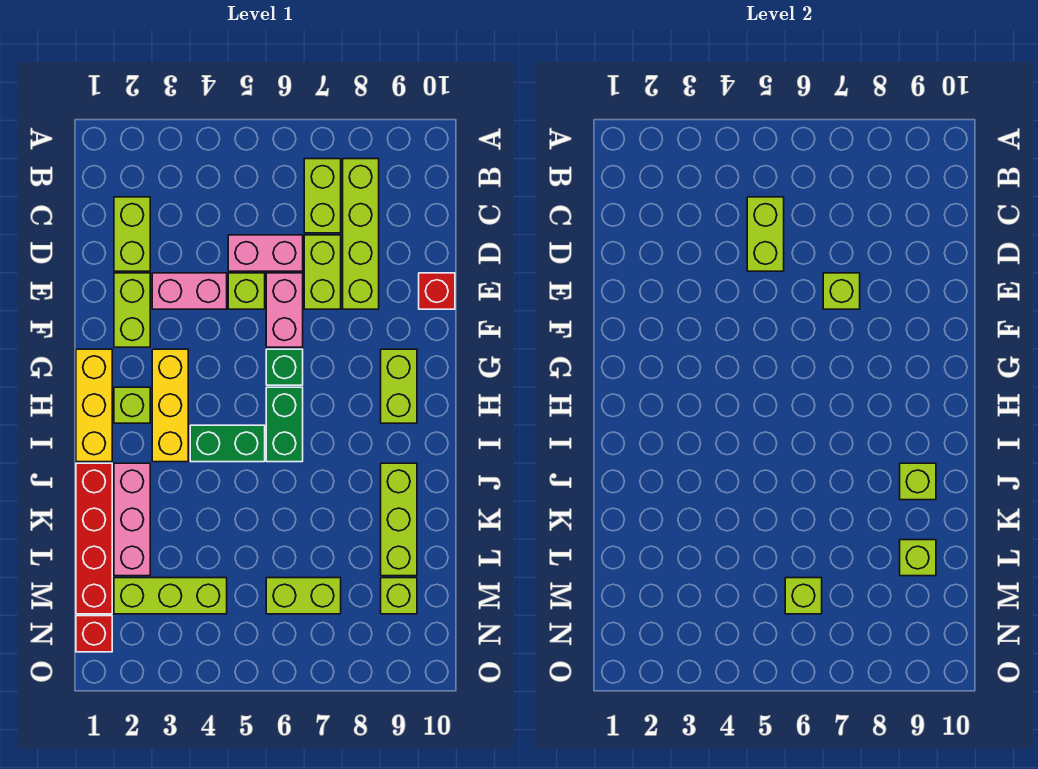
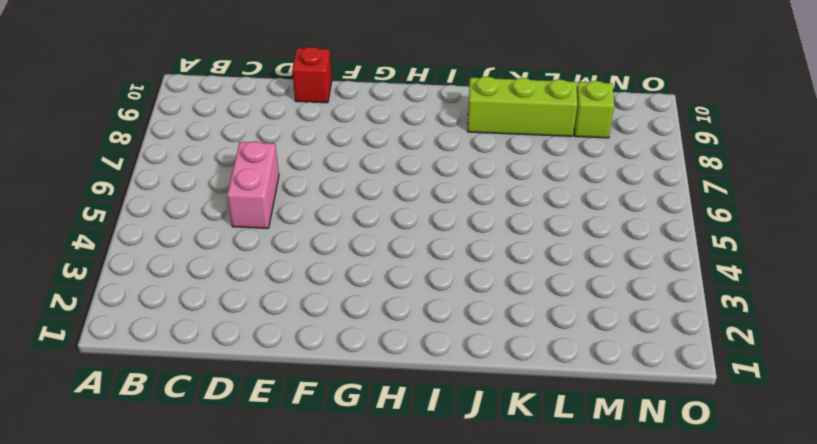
none -> lime 1x2 brick [304,159,341,233]
none -> lime 1x4 brick [343,159,379,309]
none -> lime 1x2 brick [114,197,150,271]

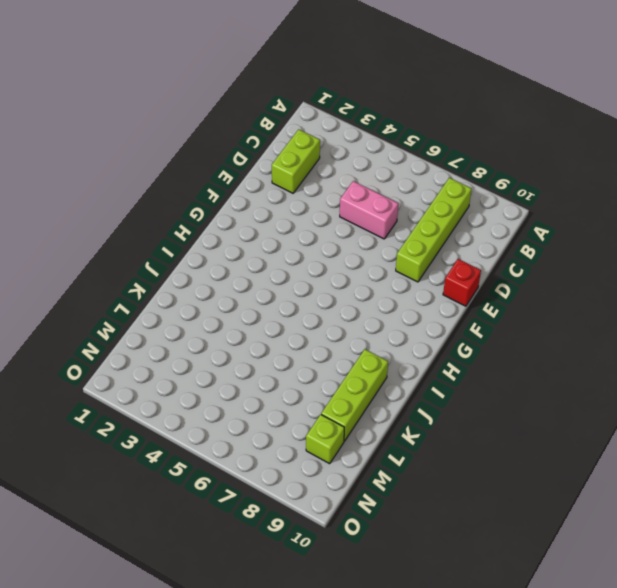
none -> lime 1x2 brick [304,159,341,233]
none -> lime 1x2 brick [304,235,341,309]
none -> lime 1x2 brick [114,273,150,347]

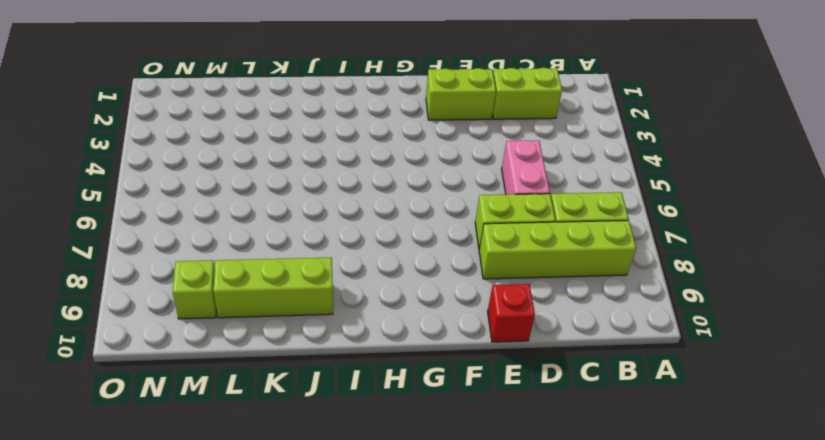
none -> pink 1x2 brick [152,273,227,309]
none -> lime 1x1 brick [228,273,265,309]
none -> pink 1x2 brick [266,273,303,347]

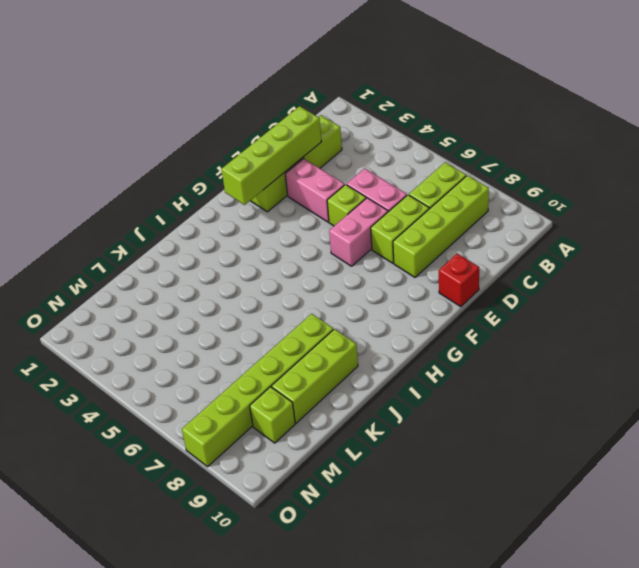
lime 1x4 brick [221,106,322,205] -> none
lime 1x6 brick [182,314,333,467] -> none
none -> yellow 1x3 brick [76,349,112,462]
none -> yellow 1x3 brick [152,349,188,462]
none -> green 1x1 brick [266,349,303,385]

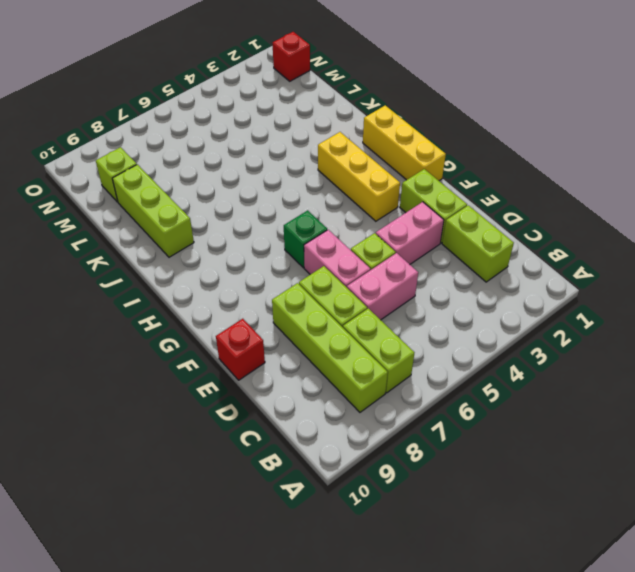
none -> lime 1x2 brick [381,349,417,423]
none -> lime 1x1 brick [114,387,150,423]
none -> green 1x2 brick [266,387,303,462]

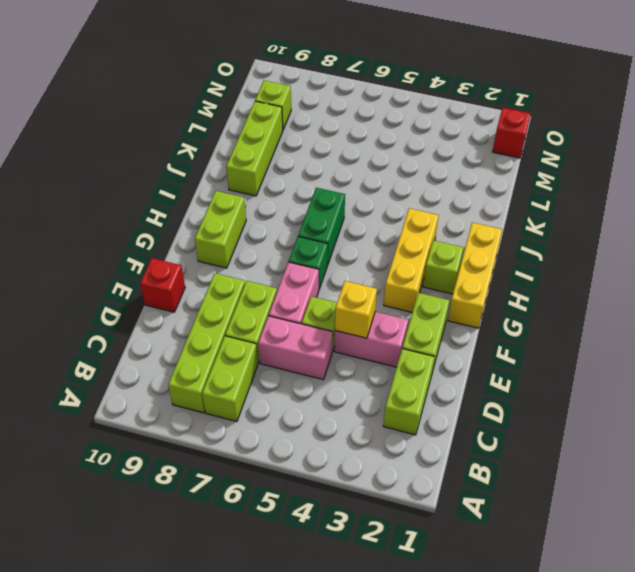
yellow 1x1 brick [335,281,377,338] -> none
none -> green 1x2 brick [190,425,265,462]
none -> red 1x4 brick [76,463,112,614]
none -> pink 1x3 brick [114,463,150,576]

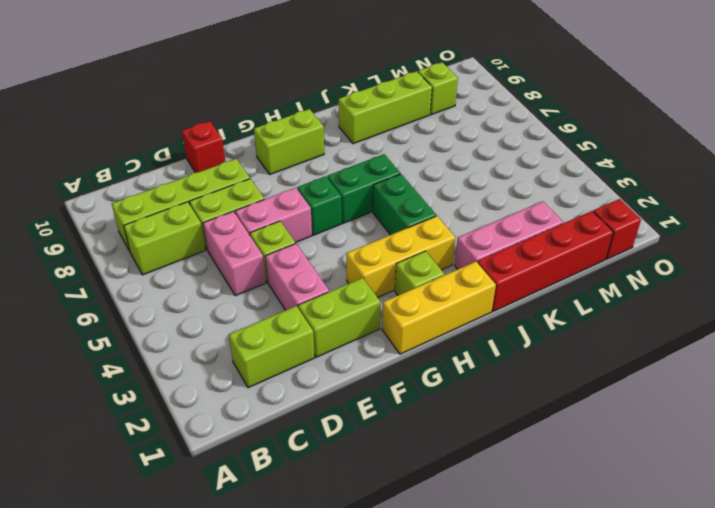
none -> lime 1x3 brick [114,578,227,614]
none -> lime 1x2 brick [266,578,341,614]
none -> lime 1x2 brick [747,197,784,271]

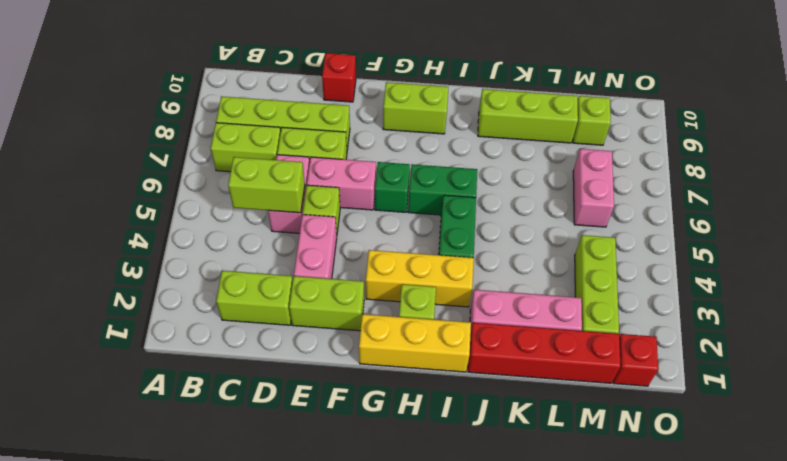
pink 1x2 brick [573,149,614,227] -> lime 1x2 brick [266,578,341,614]
none -> lime 1x1 brick [823,273,860,309]
none -> lime 1x1 brick [900,463,936,500]
none -> lime 1x1 brick [900,540,936,576]

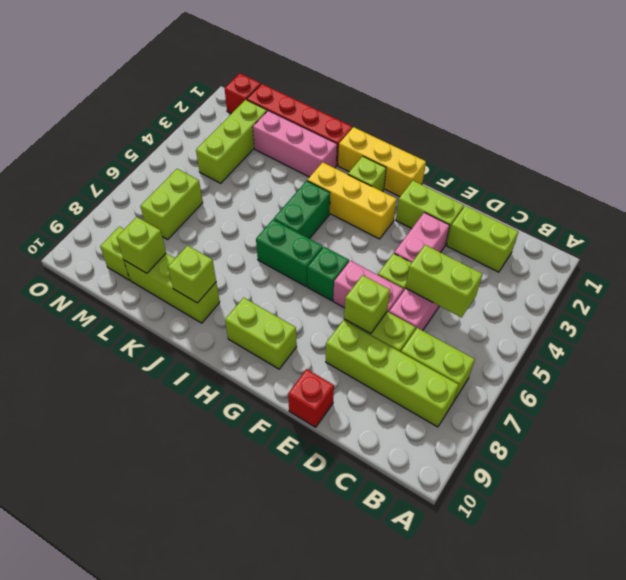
none -> lime 1x1 brick [785,578,822,614]

